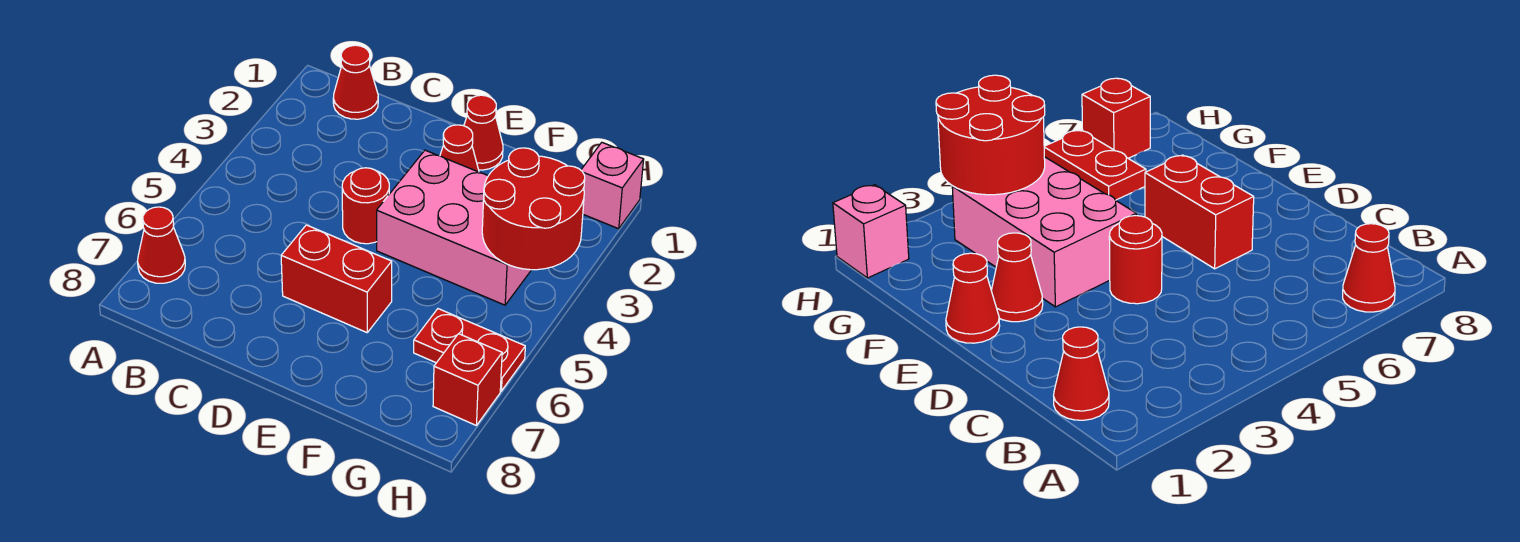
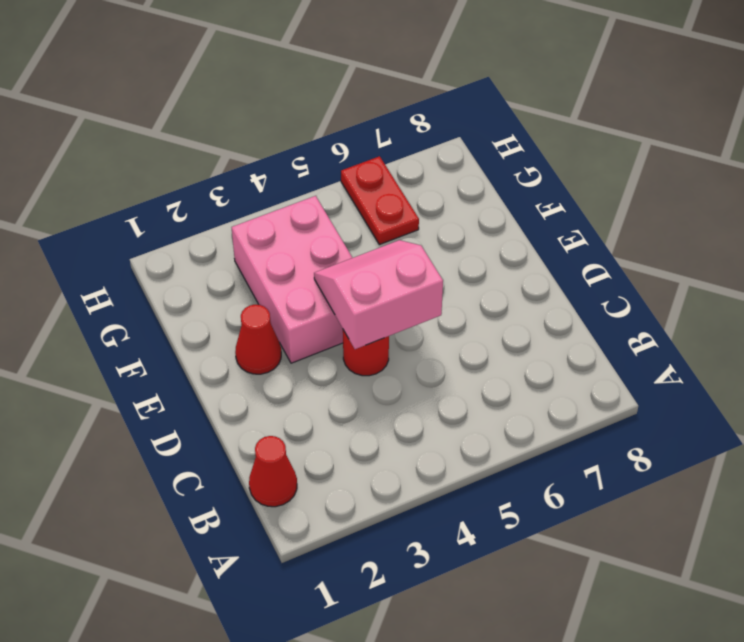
pink 2x2 slope [314,240,443,349] -> none
none -> red 1x1 cone [138,207,185,283]
none -> red 1x2 brick [281,225,392,333]

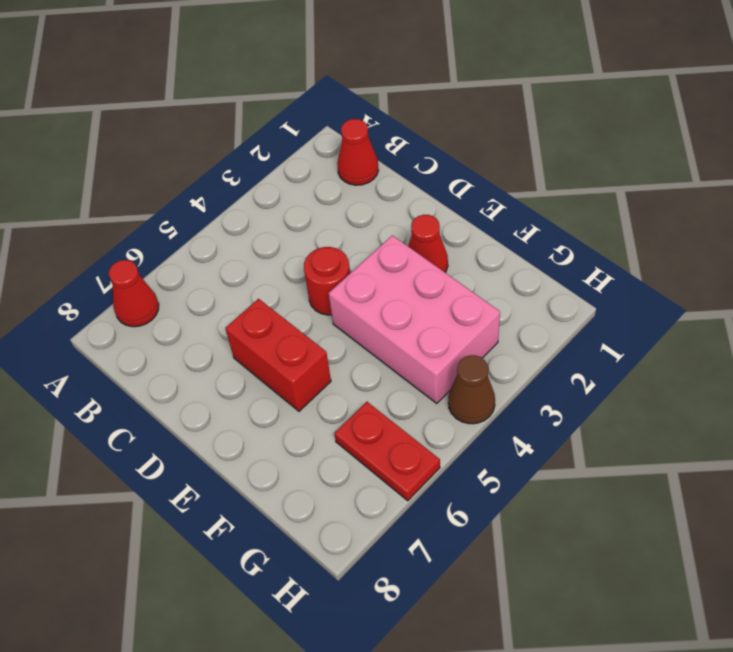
brown 1x1 cone [448,355,495,424] -> none
none -> red 1x1 cone [464,95,503,170]
none -> pink 1x1 brick [581,143,644,229]

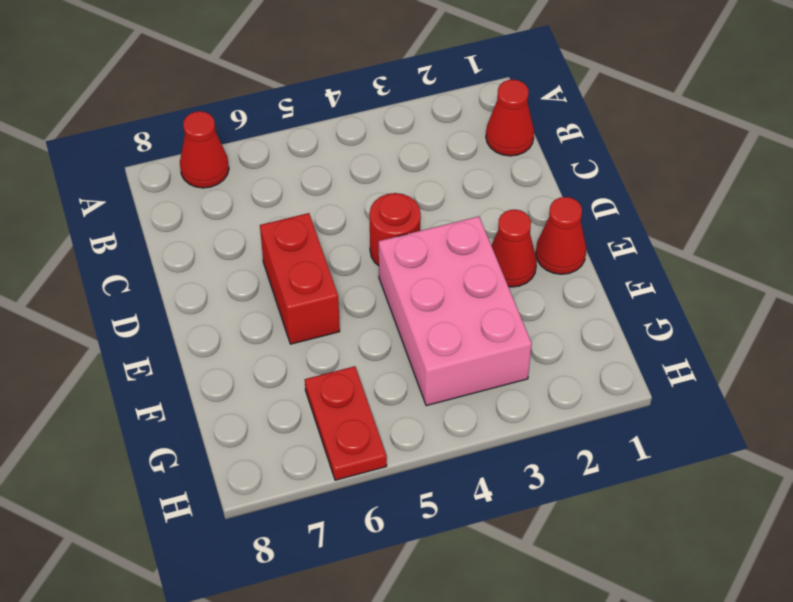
none -> pink 1x1 brick [581,143,644,229]
none -> red 1x1 brick [433,334,502,426]

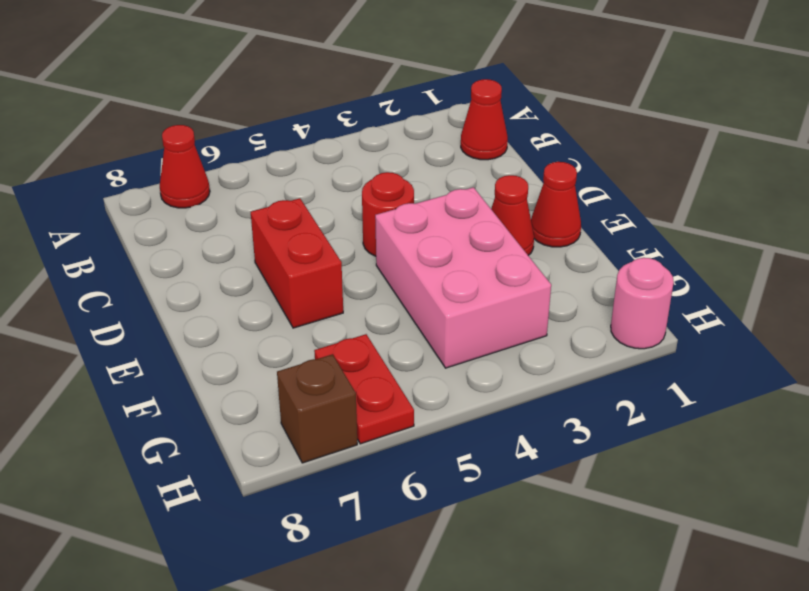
pink 1x1 round brick [611,258,674,349] -> pink 1x1 brick [581,143,644,229]
brown 1x1 brick [277,354,357,463] -> red 1x1 brick [433,334,502,426]
none -> red 2x2 round brick [482,148,585,270]

